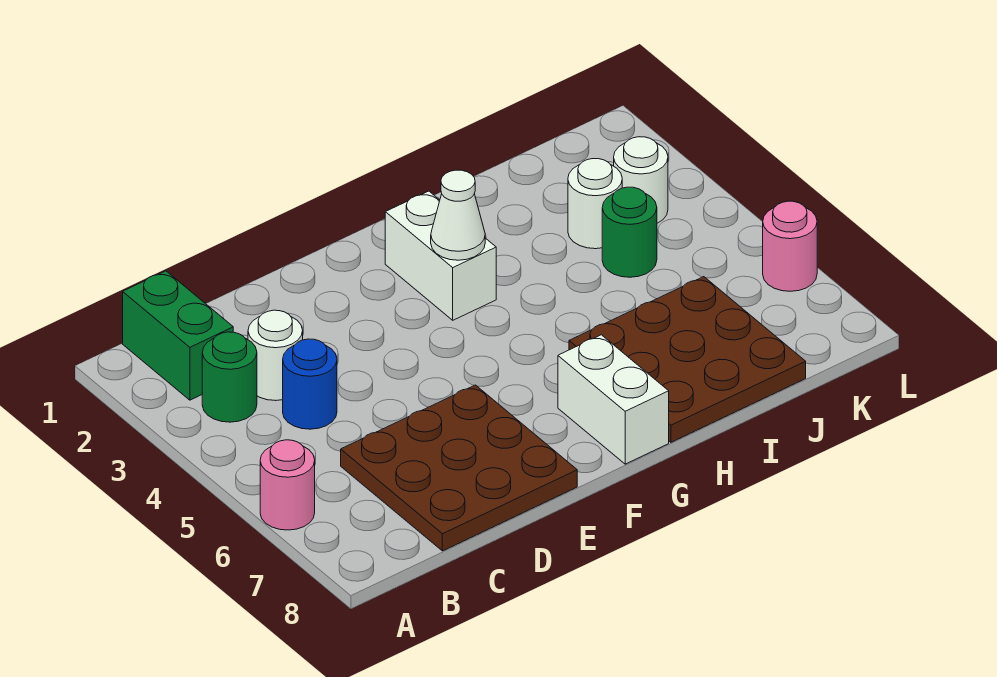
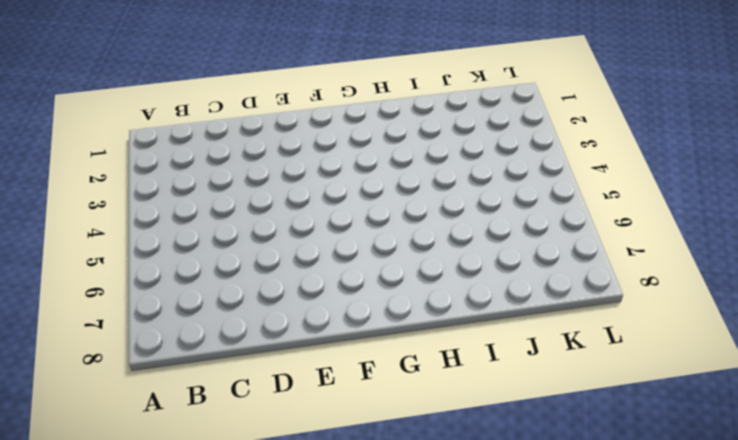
none -> pink 1x1 round brick [260,440,315,530]
none -> green 1x2 brick [123,271,233,400]
none -> green 1x1 round brick [202,332,257,422]

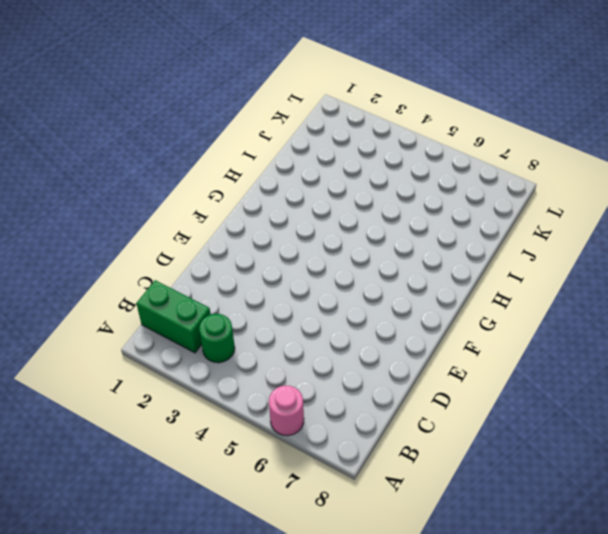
none -> white 1x1 round brick [248,310,303,401]
none -> blue 1x1 round brick [283,339,337,429]
none -> brown 3x3 plate [341,385,577,551]

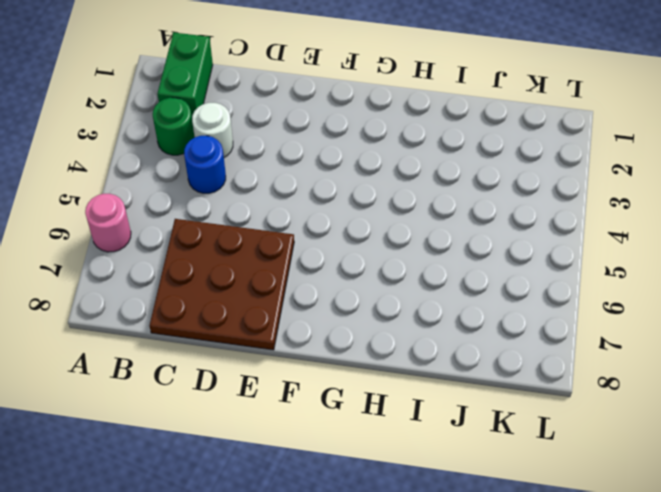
none -> white 1x2 brick [385,191,496,320]
none -> white 1x2 brick [558,335,669,464]
none -> brown 3x3 plate [569,277,806,442]

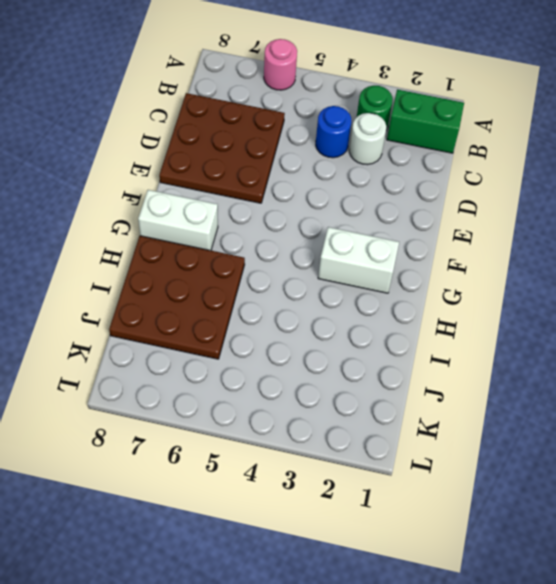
none -> white 1x1 round brick [568,159,622,249]
none -> green 1x1 round brick [602,187,657,277]
none -> white 1x1 round brick [614,137,668,223]

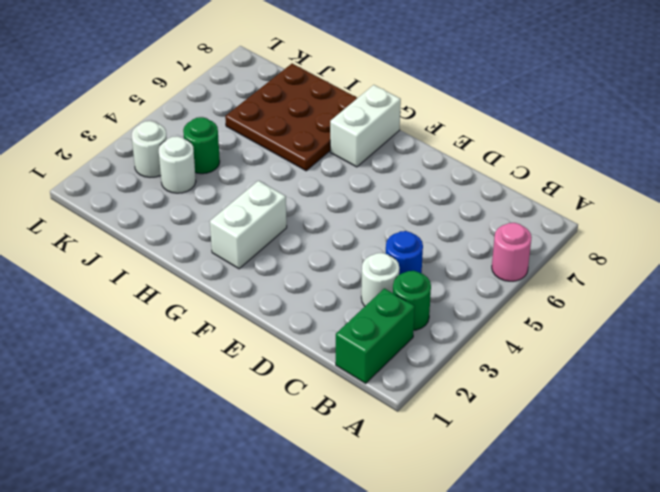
none -> brown 3x3 plate [341,385,577,551]
none -> pink 1x1 round brick [763,201,817,291]
none -> white 1x1 cone [431,170,485,260]

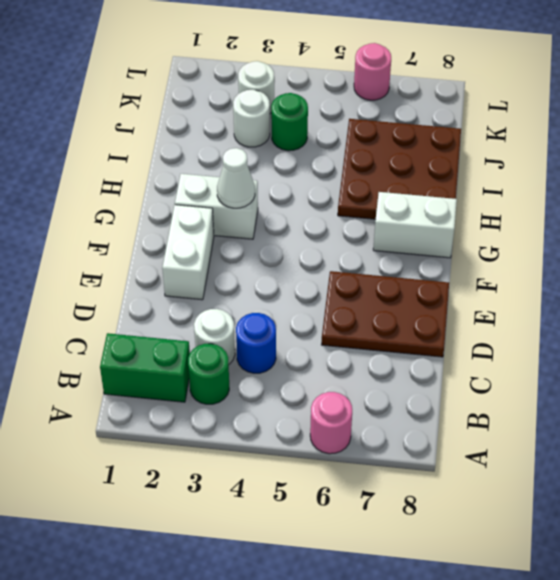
brown 2x3 plate [322,271,449,357] -> brown 3x3 plate [341,385,577,551]
white 1x2 brick [162,205,214,300] -> none

